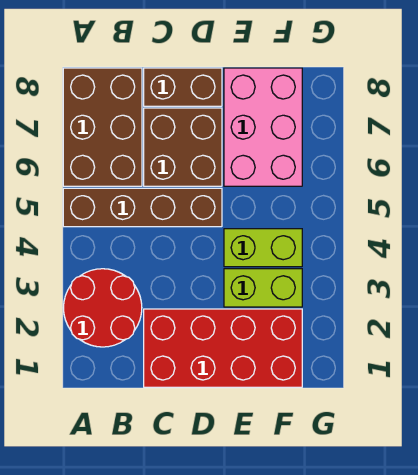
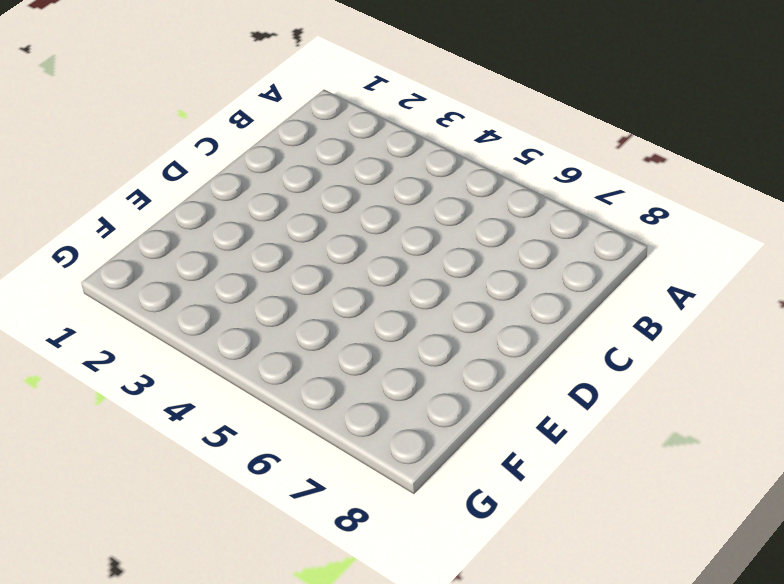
none -> red 2x2 round brick [64,269,142,347]
none -> brown 1x4 brick [63,188,222,227]

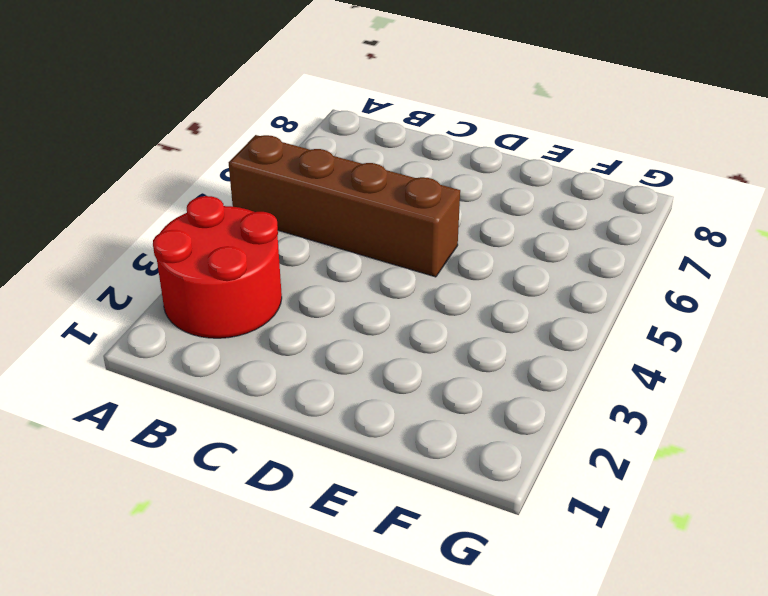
none -> brown 2x3 brick [63,68,142,186]
none -> red 2x4 brick [144,309,302,387]

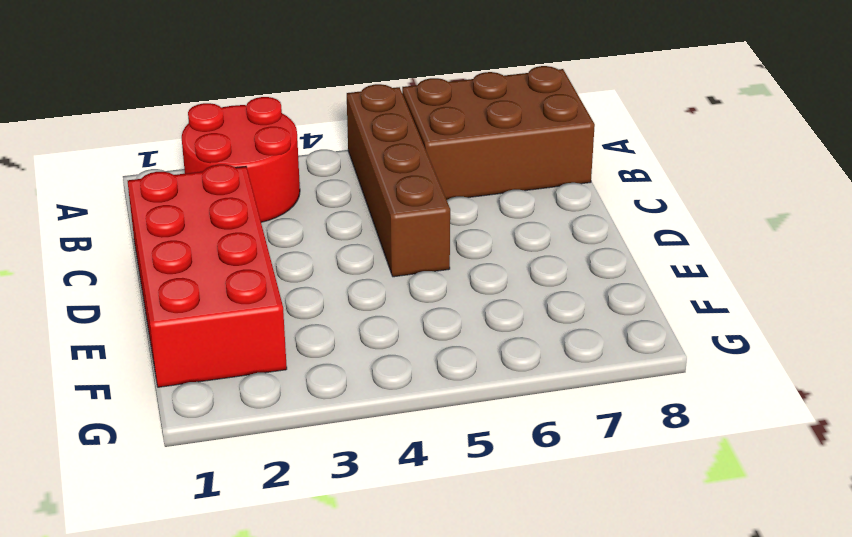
none -> brown 2x2 brick [144,108,222,186]
none -> brown 1x2 brick [144,68,222,106]

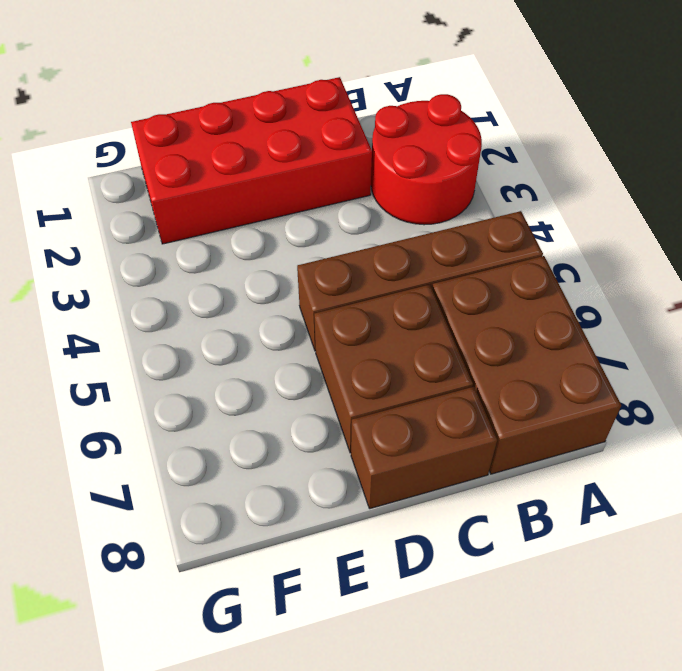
none -> lime 1x2 brick [224,269,302,307]
none -> lime 1x2 brick [224,229,302,267]

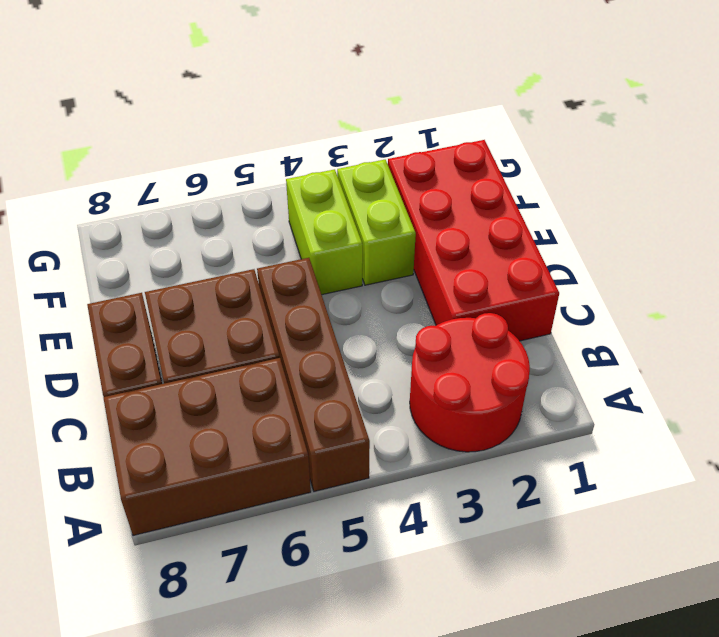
none -> pink 2x3 brick [224,68,302,186]

